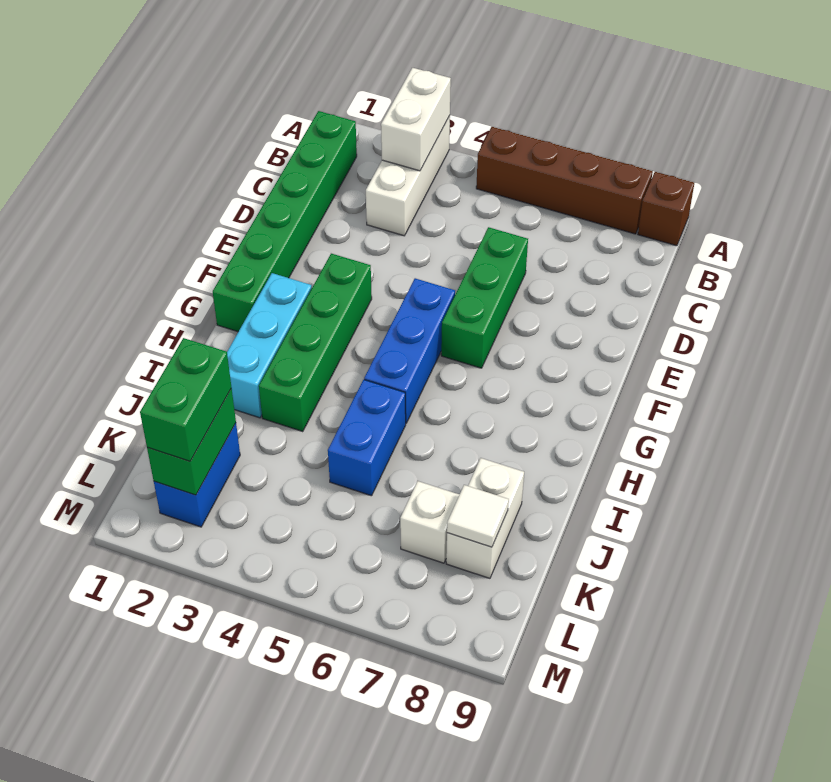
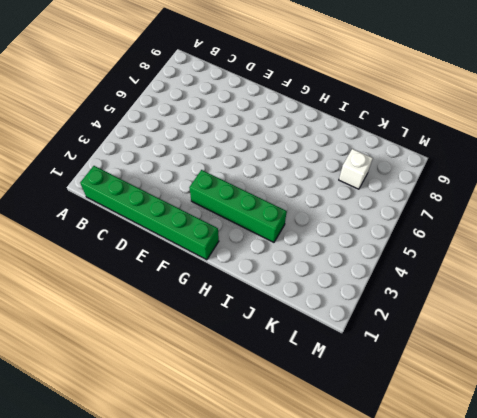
none -> white 1x3 brick [366,115,450,236]
none -> brown 1x4 brick [476,127,653,234]
none -> brown 1x1 brick [638,172,694,246]

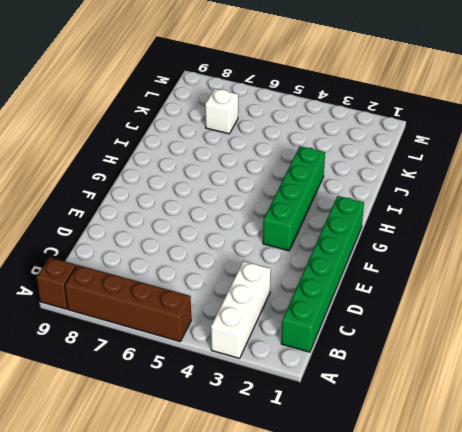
none -> green 1x3 brick [441,227,528,368]
none -> blue 1x3 brick [364,278,455,423]
none -> cyan 1x3 brick [227,273,312,418]

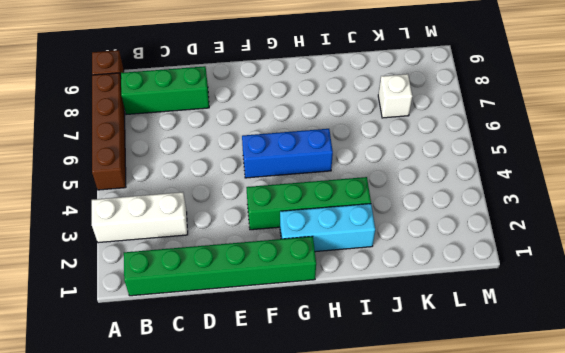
green 1x3 brick [121,66,209,115] -> green 1x3 brick moved to [441,227,528,368]
none -> blue 1x2 brick [328,380,406,496]
none -> white 1x2 brick [446,458,524,578]
none -> blue 1x2 brick [154,423,240,527]

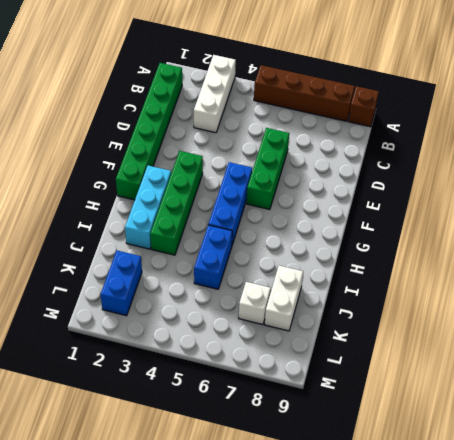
none -> white 1x2 brick [381,68,451,171]
none -> green 1x2 brick [147,388,236,495]
none -> white 1x1 tile [447,485,509,547]

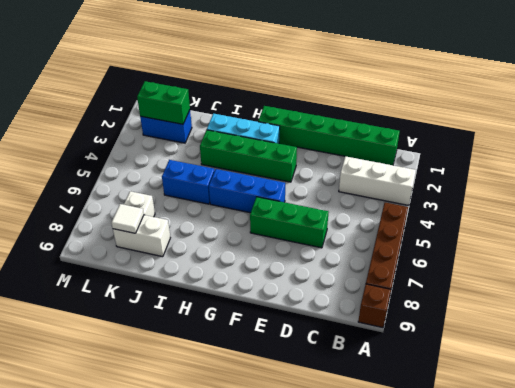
none -> white 1x2 brick [381,68,451,171]
none -> green 1x2 brick [140,338,231,461]

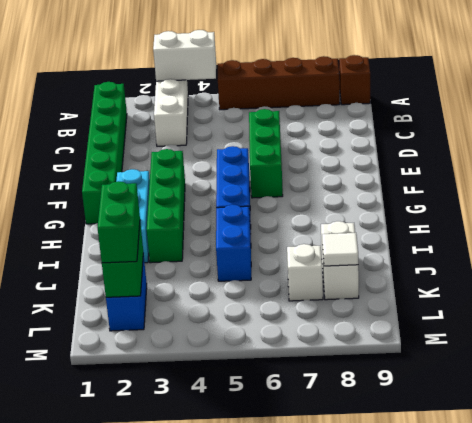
white 1x2 brick [153,30,216,81] -> white 1x2 brick turned to [381,68,451,171]

